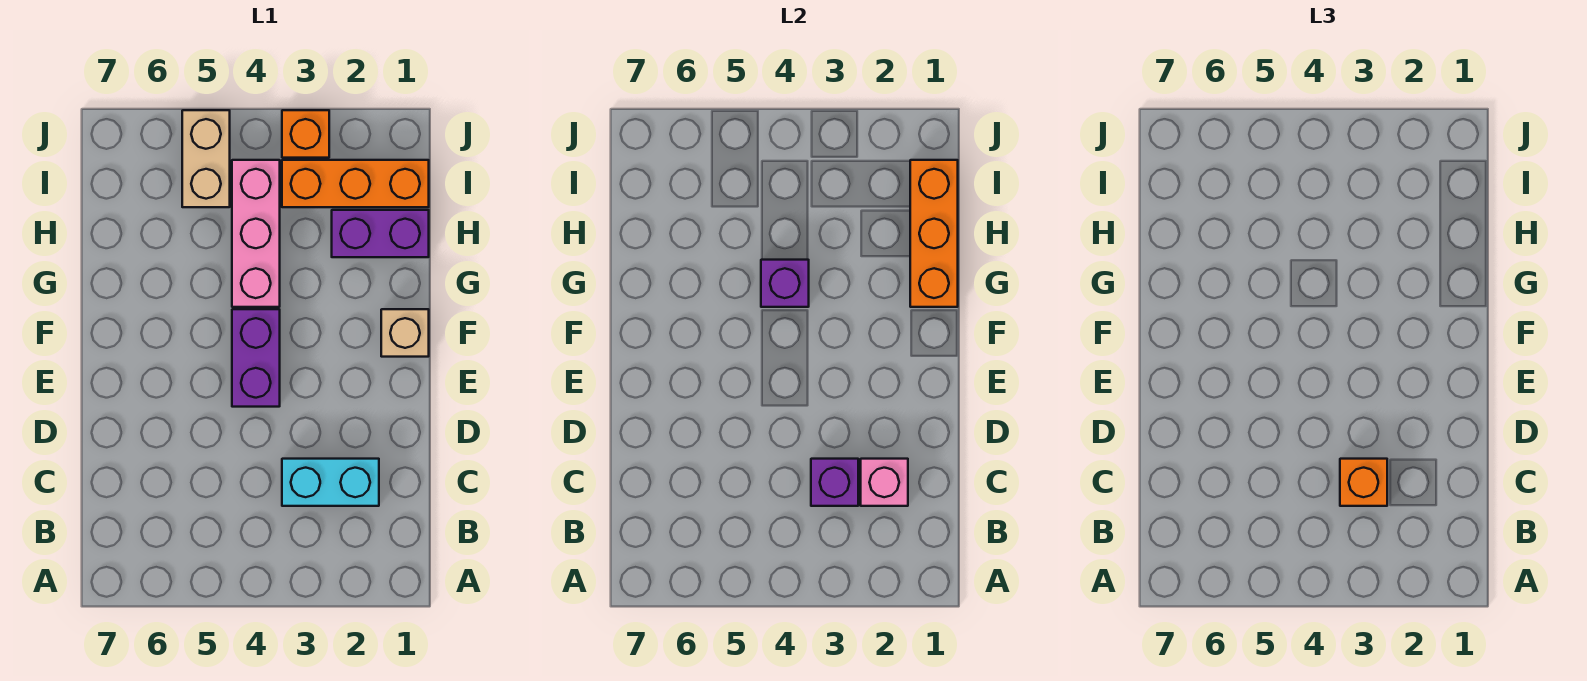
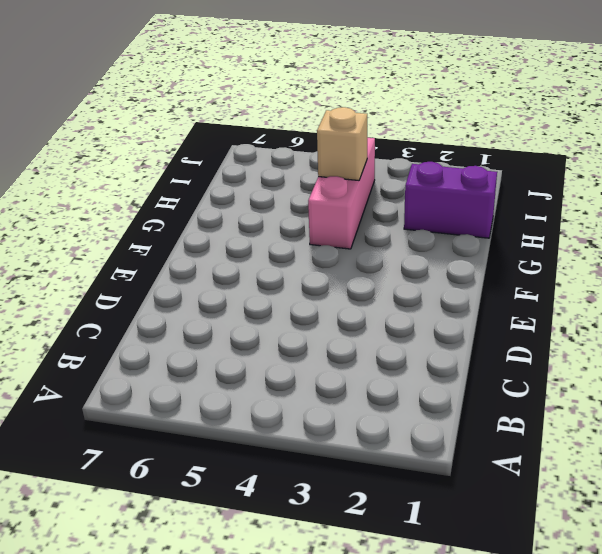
tan 1x1 brick [317,107,367,180] -> tan 1x1 brick moved to [381,309,429,357]
none -> cyan 1x2 brick [282,459,379,506]
none -> purple 1x2 brick [232,309,280,407]
none -> orange 1x3 brick [282,160,429,207]

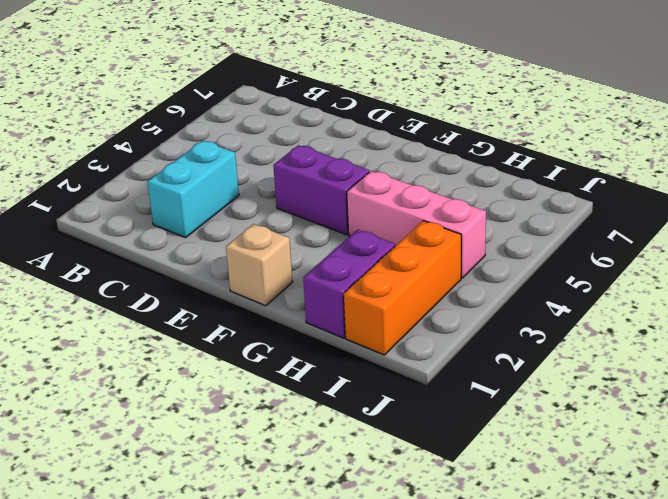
none -> tan 1x2 brick [182,110,230,207]
none -> orange 1x1 brick [282,110,329,158]
none -> pink 1x1 brick [861,459,908,506]

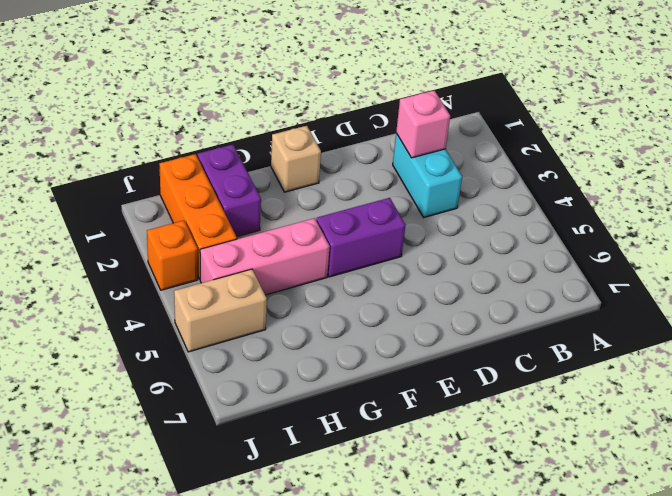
none -> purple 1x1 brick [811,459,858,506]
none -> orange 1x3 brick [910,160,958,307]
none -> purple 1x1 brick [761,260,809,307]

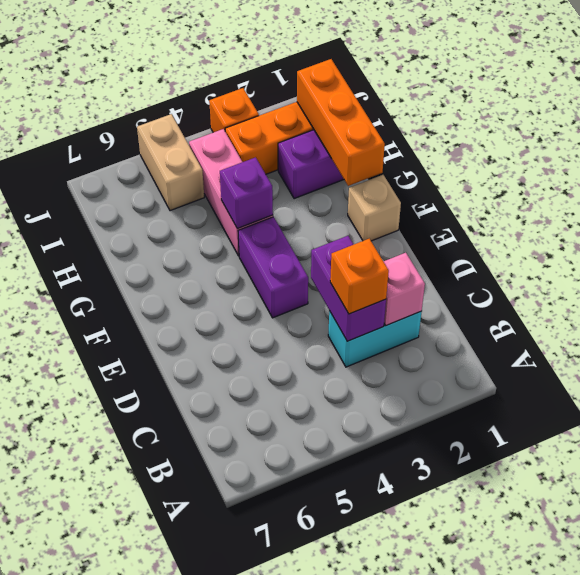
purple 1x2 brick [311,236,386,341] -> purple 1x1 brick [811,459,858,506]

